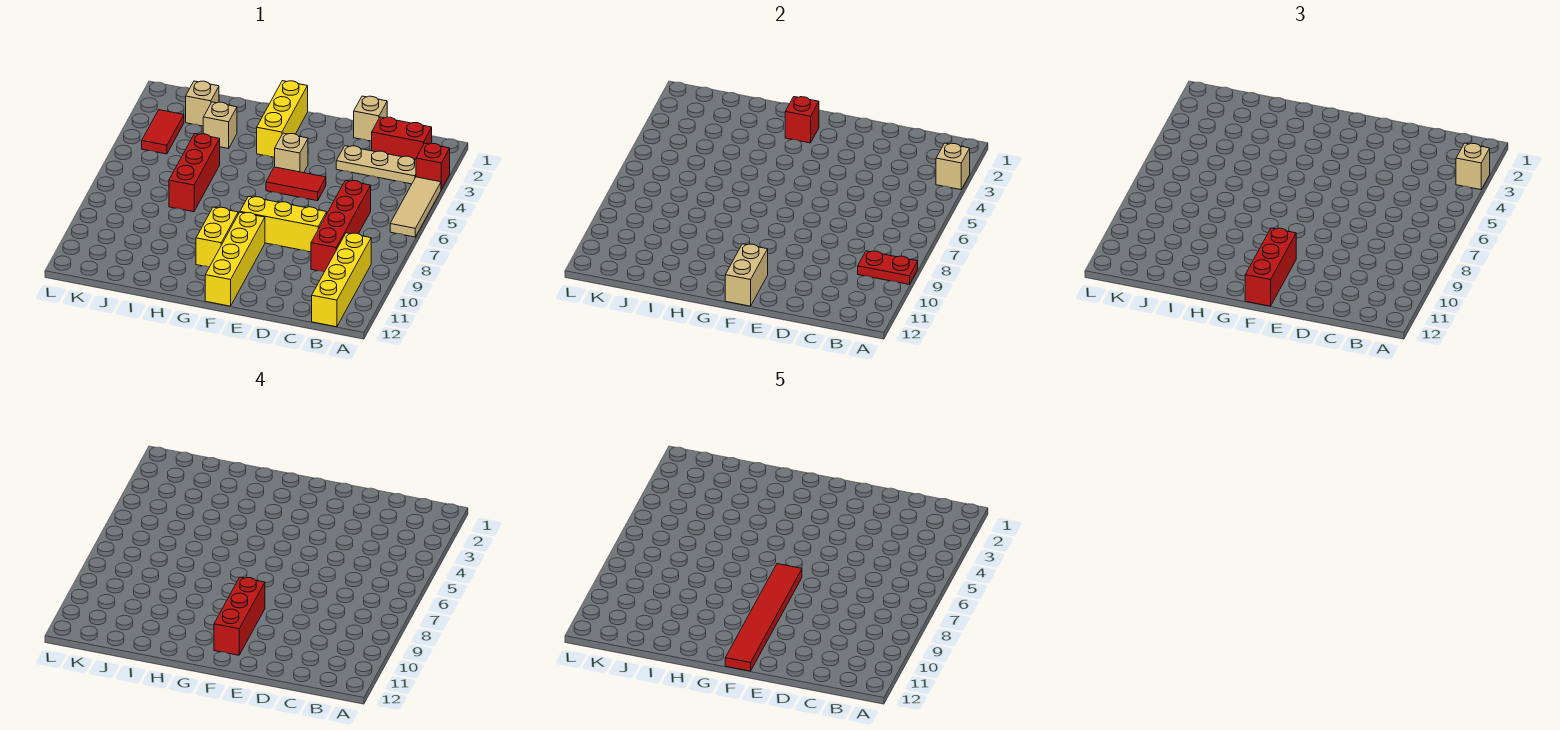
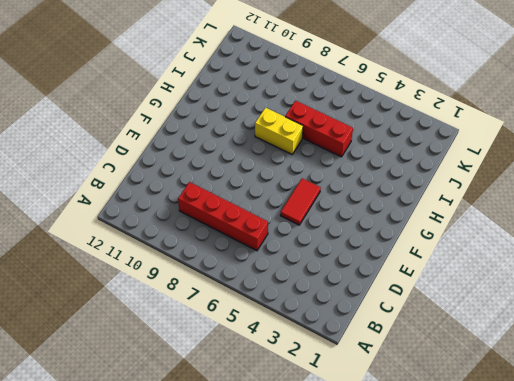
yellow 1x2 brick [255,108,303,154] -> yellow 1x2 brick moved to [196,207,238,267]
none -> red 1x1 brick [416,143,450,189]
none -> tan 1x3 tile [390,177,441,237]
none -> red 1x2 brick [372,117,432,159]

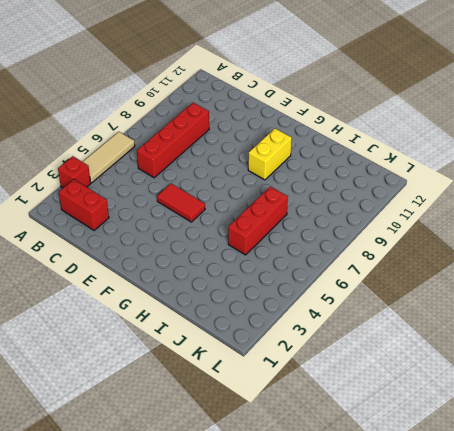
none -> tan 1x3 plate [336,146,416,184]
none -> yellow 1x4 brick [312,233,371,327]
none -> tan 1x1 brick [354,96,387,141]

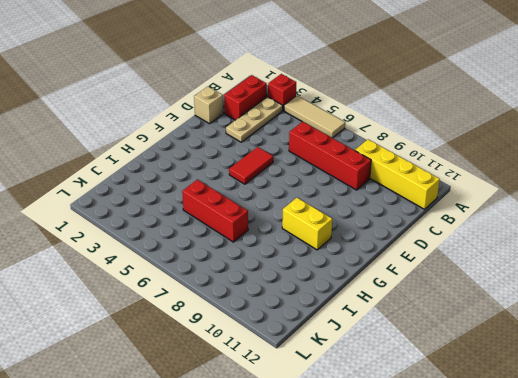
none -> yellow 1x3 brick [240,196,327,252]
none -> tan 1x1 brick [275,133,308,173]
none -> yellow 1x4 brick [205,212,265,306]

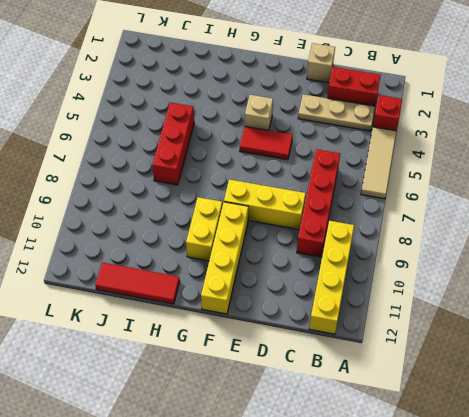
red 1x3 tile [95,262,180,304] -> none
none -> yellow 1x3 brick [257,81,308,157]
none -> tan 1x1 brick [203,102,237,148]
none -> tan 1x1 brick [186,81,219,126]

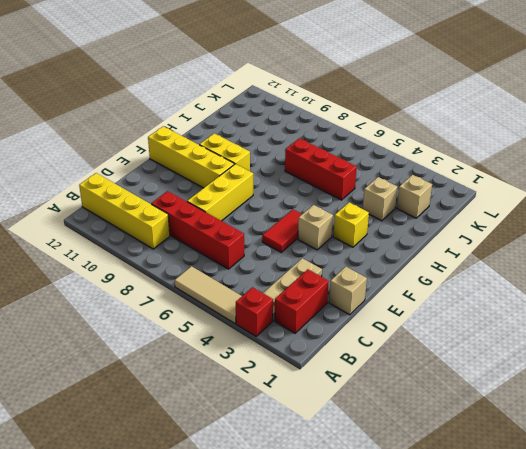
yellow 1x1 brick [333,202,369,247] -> yellow 1x3 brick [257,81,308,157]
none -> red 1x2 tile [142,110,184,154]
none -> tan 1x1 brick [936,143,970,190]
none -> red 1x2 plate [858,251,918,284]

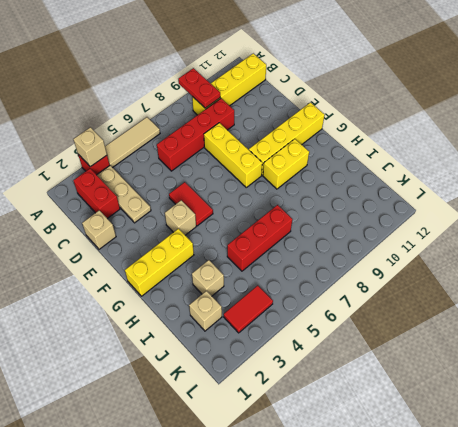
none -> tan 1x2 brick [725,244,768,306]
none -> red 1x1 brick [785,97,819,143]
none -> tan 1x1 brick [1456,143,1490,190]

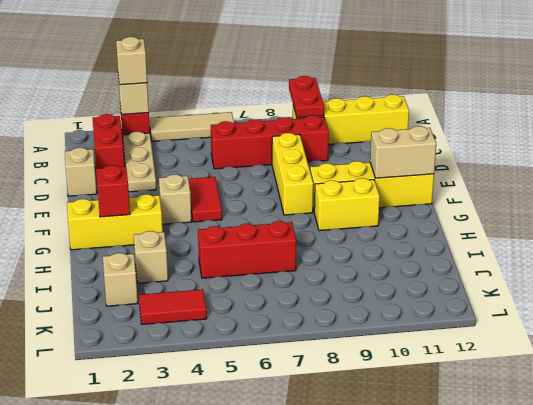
none -> red 1x3 brick [1245,228,1296,306]
none -> red 1x3 brick [214,577,265,655]
none -> red 1x6 tile [725,564,802,671]

